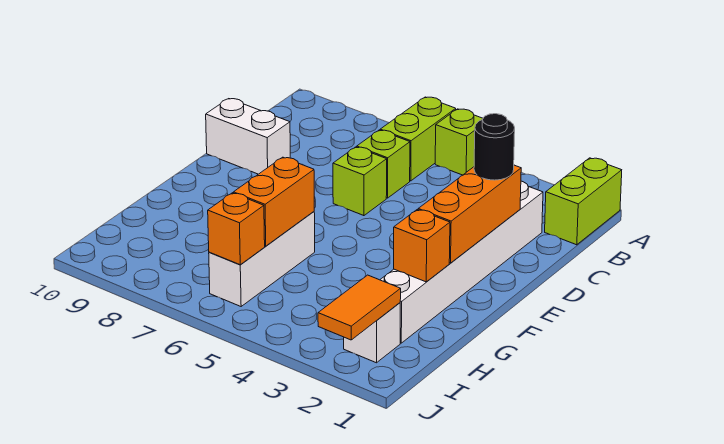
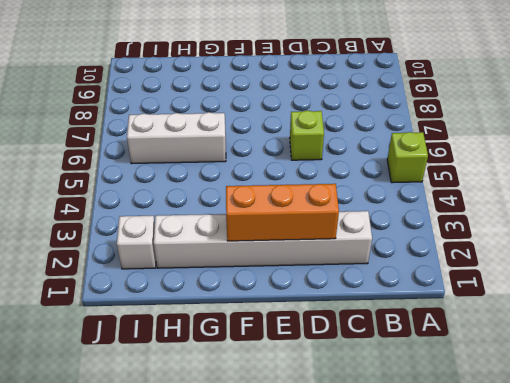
none -> lime 1x2 brick [545,158,622,245]
none -> lime 1x2 brick [380,97,456,181]
none -> lime 1x1 brick [357,130,410,198]

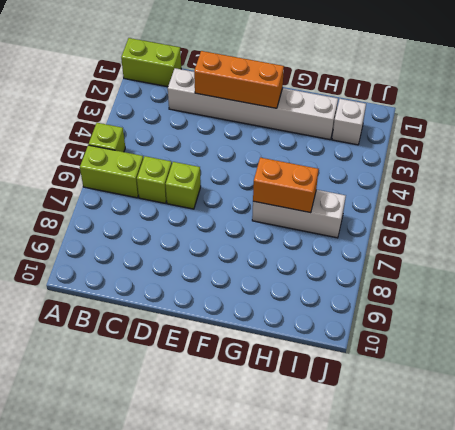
none -> white 1x2 brick [206,99,290,174]
none -> orange 1x1 brick [394,210,450,282]
none -> orange 1x2 tile [318,275,401,340]

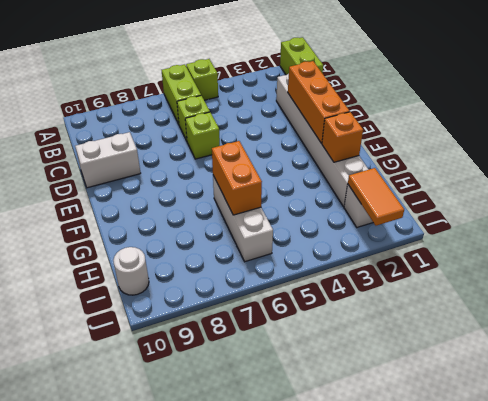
white 1x1 round brick [113,247,149,295] -> none
none -> orange 1x1 brick [208,193,265,265]
none -> black 1x1 round brick [474,114,515,180]

